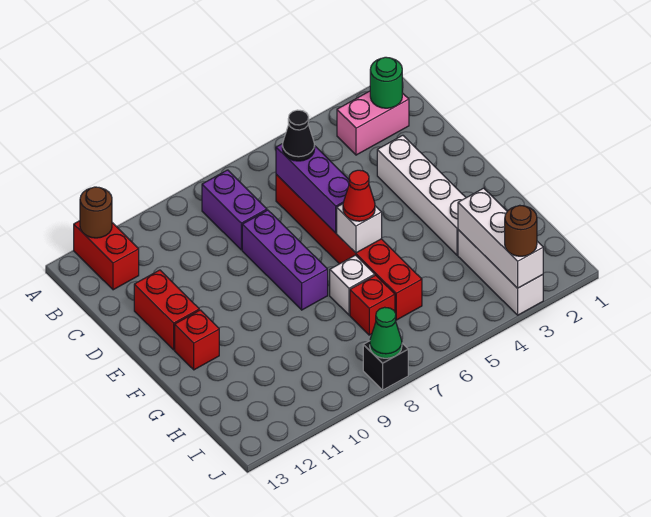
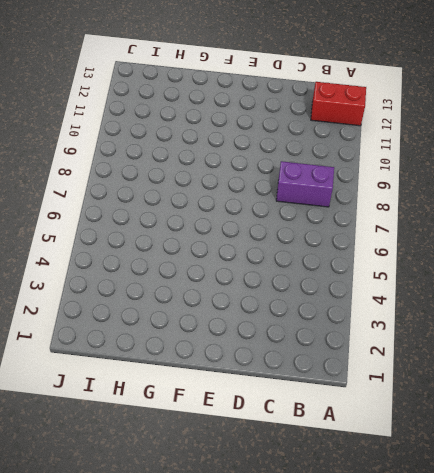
none -> pink 1x2 brick [337,91,409,155]
none -> red 1x6 brick [276,175,422,320]
none -> white 1x4 brick [377,135,466,255]

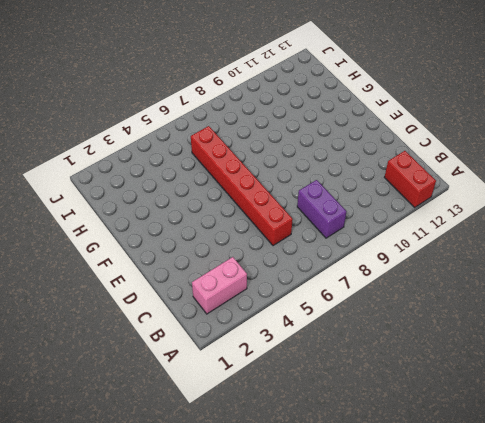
none -> white 1x4 brick [377,135,466,255]
none -> purple 1x3 brick [242,210,328,310]
none -> red 1x2 brick [134,270,199,350]

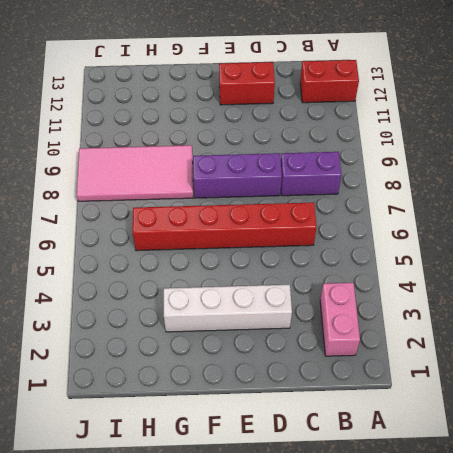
pink 2x4 tile [77,145,193,201] -> black 1x1 brick [363,341,408,390]
none -> red 1x1 brick [175,310,219,370]
none -> white 1x1 brick [330,255,375,315]
none -> white 1x3 brick [458,230,543,315]

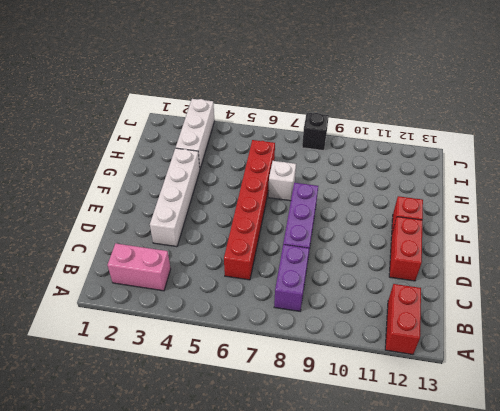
none -> red 1x1 brick [350,275,395,335]
none -> brown 1x1 round brick [80,187,112,238]
none -> green 1x1 round brick [370,57,402,108]

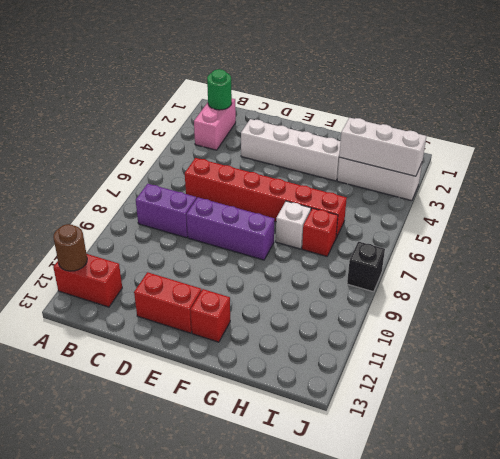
none -> purple 1x3 brick [276,144,349,233]
none -> white 1x1 brick [337,204,382,253]
none -> green 1x1 cone [370,307,402,358]

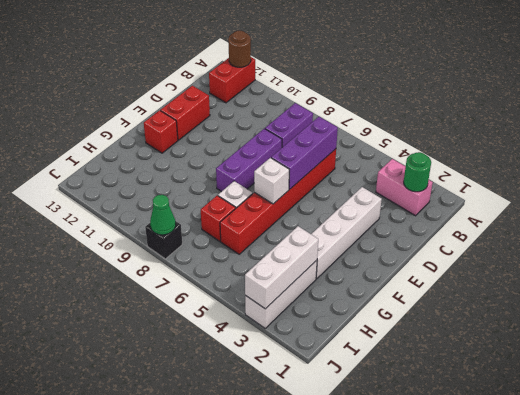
none -> black 1x1 cone [282,110,315,161]
none -> red 1x1 cone [343,170,375,221]
none -> brown 1x1 round brick [505,205,537,256]

